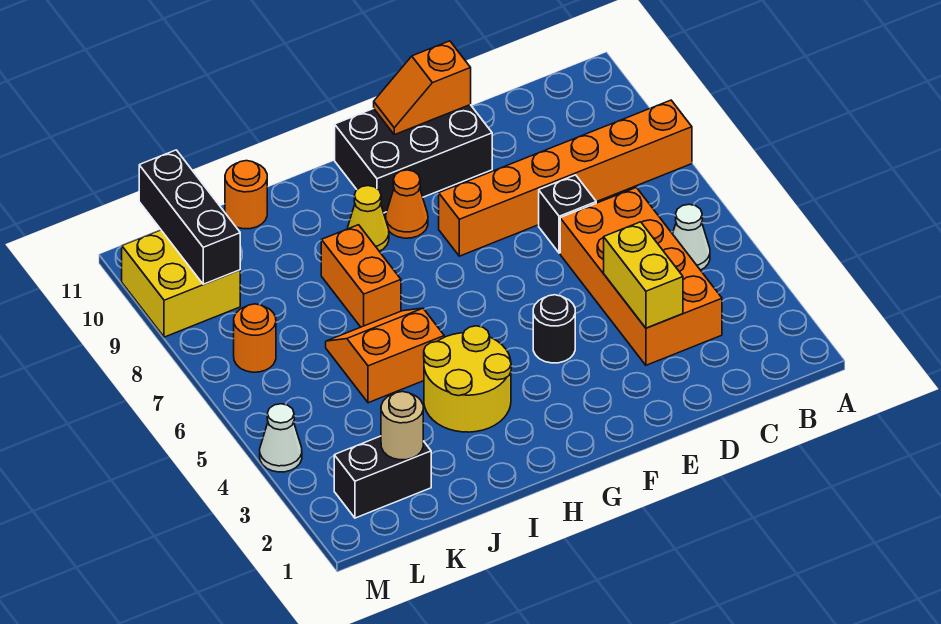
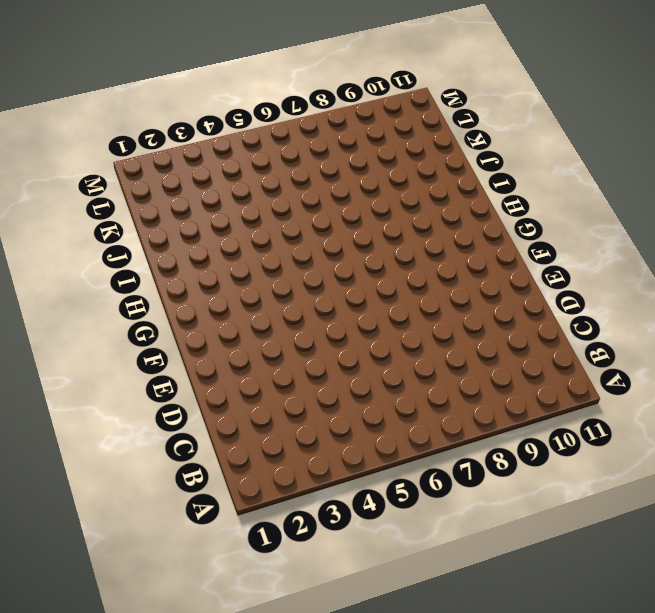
none -> orange 1x6 brick [439,100,692,256]
none -> white 1x1 cone [673,204,710,270]
none -> orange 2x4 brick [560,187,722,365]

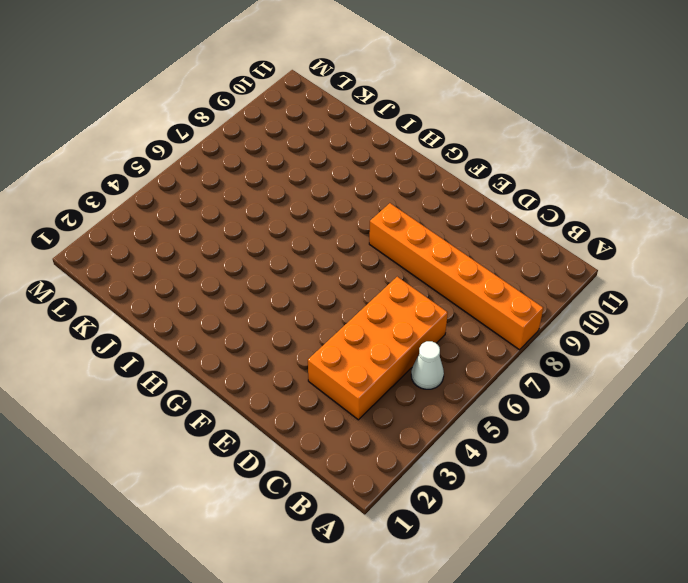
none -> black 1x1 brick [539,175,596,253]
none -> black 2x3 brick [335,105,492,213]
none -> black 1x1 round brick [533,295,575,363]

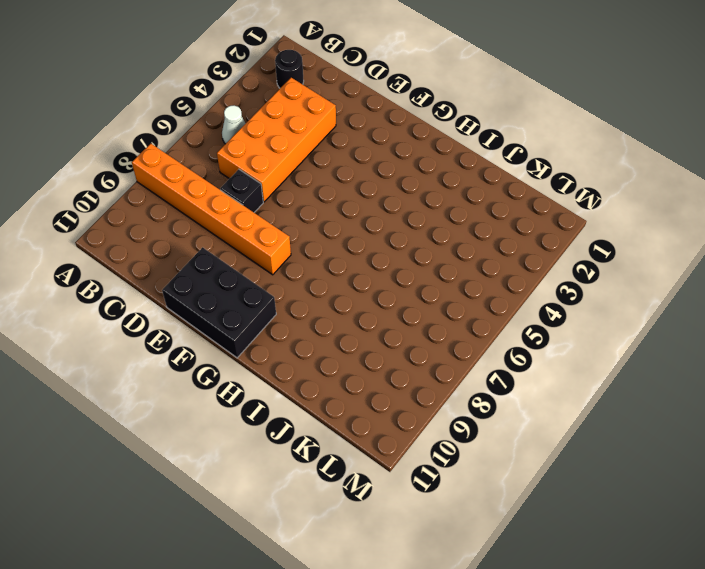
black 1x1 round brick [275,50,304,88] -> black 1x1 round brick moved to [533,295,575,363]
none -> orange 1x1 cone [386,170,428,238]
none -> yellow 2x2 round brick [424,326,511,432]
none -> yellow 1x1 cone [347,186,389,251]

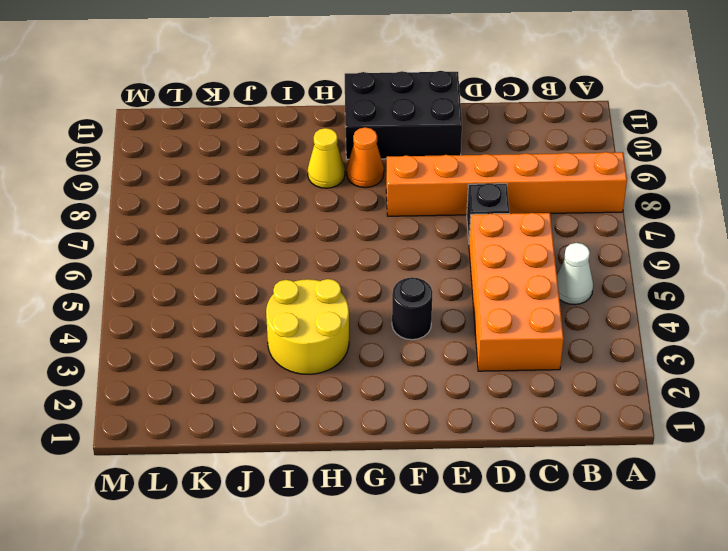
none -> orange 2x2 slope [326,308,444,403]
none -> orange 1x2 brick [321,225,401,327]
none -> orange 1x1 round brick [225,161,267,229]

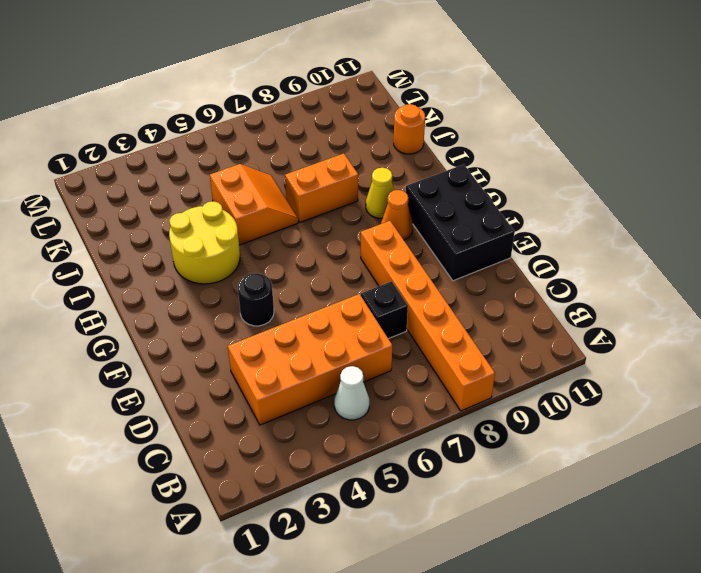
none -> black 1x2 brick [334,436,431,518]
none -> orange 1x1 round brick [234,304,276,372]
none -> yellow 2x2 brick [122,230,240,337]

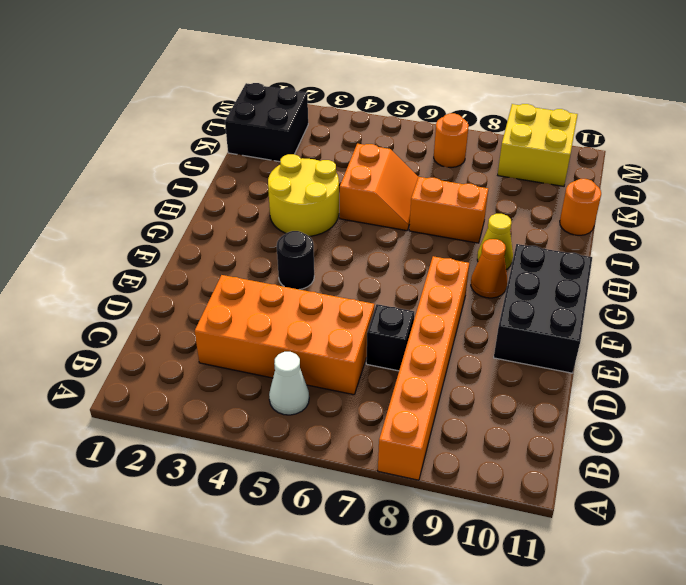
black 2x2 brick [225,83,308,162] -> black 1x2 brick [334,436,431,518]
none -> white 1x1 cone [260,404,302,472]
none -> yellow 1x2 brick [604,222,683,328]
none -> orange 1x2 slope [374,41,471,135]

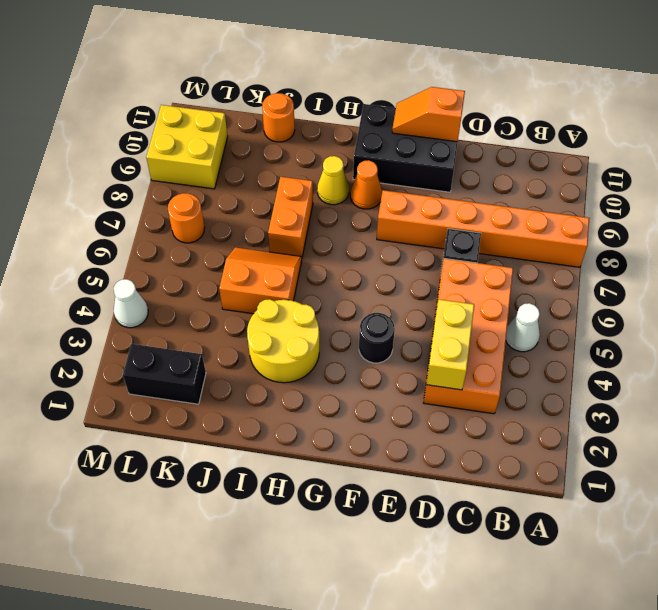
none -> tan 1x1 round brick [381,392,423,460]
none -> black 1x3 brick [139,150,240,284]

